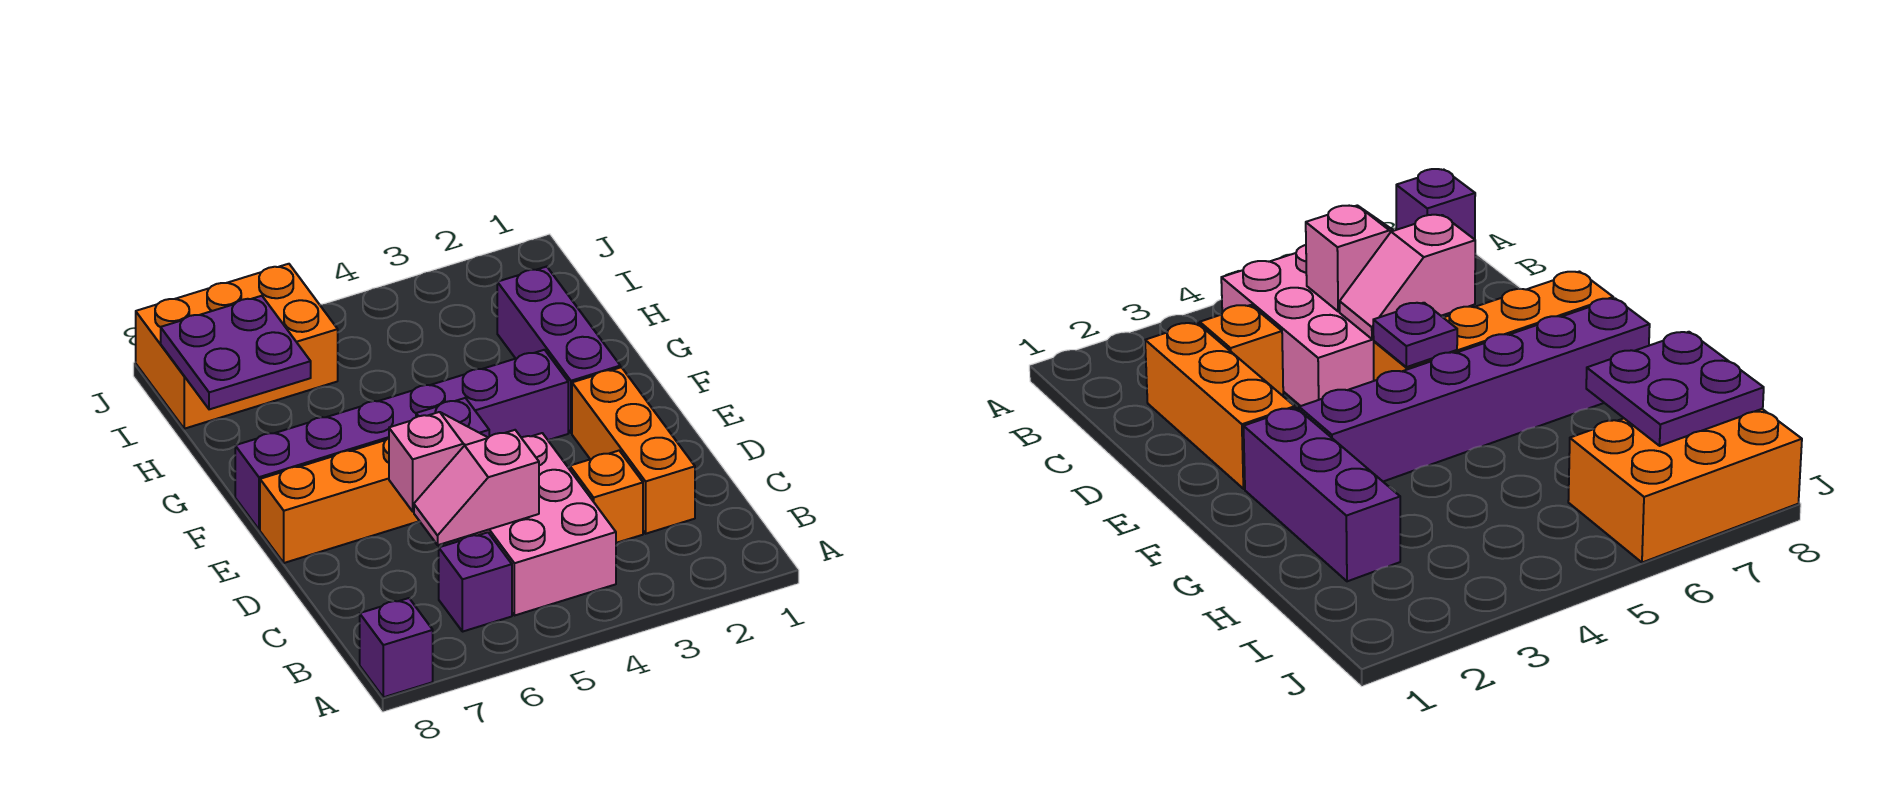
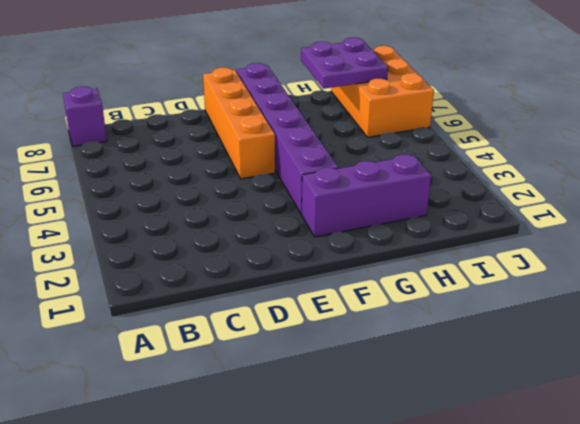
none -> pink 2x3 brick [458,433,616,616]
none -> purple 1x1 brick [439,532,512,632]
none -> orange 1x3 brick [572,367,695,534]

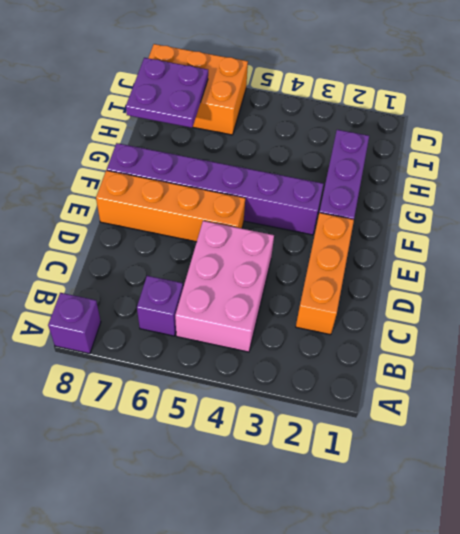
none -> orange 1x1 brick [570,451,643,543]
none -> pink 1x2 slope [414,430,539,545]
none -> pink 1x2 slope [389,412,488,512]

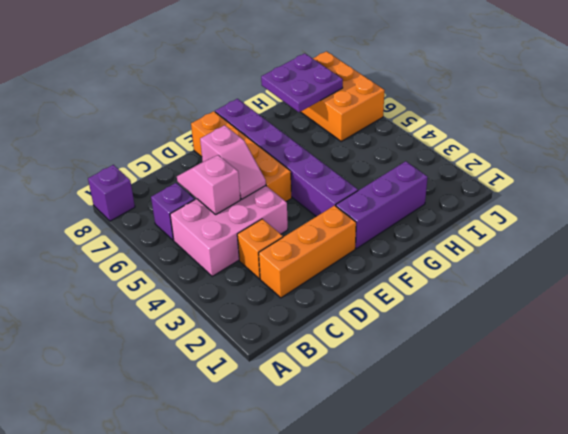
none -> purple 1x1 plate [416,398,489,438]

